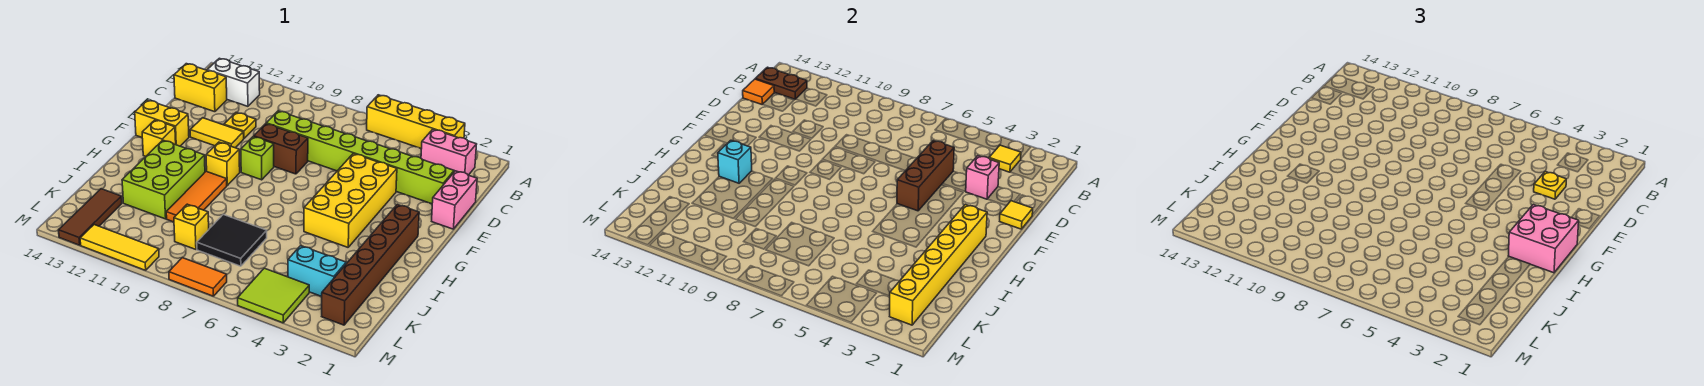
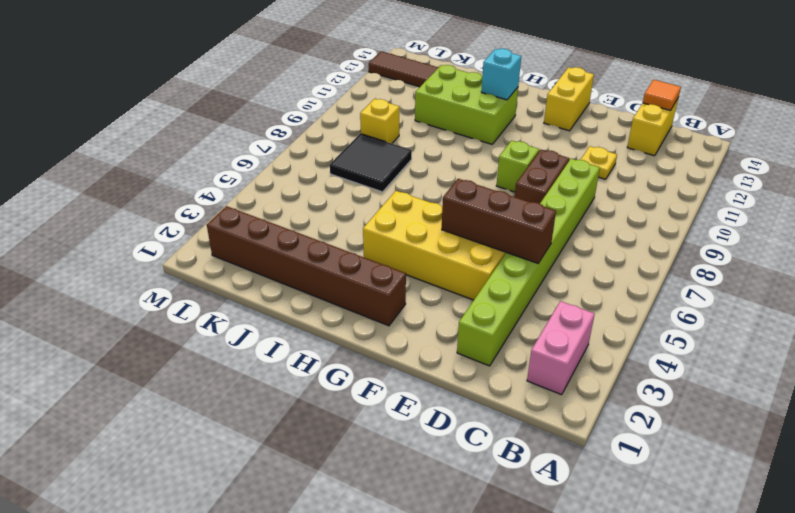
none -> yellow 1x4 brick [367,95,465,149]
none -> white 1x2 brick [207,58,260,106]
none -> pink 1x2 brick [432,171,477,229]
none -> yellow 1x2 tile [190,118,244,148]

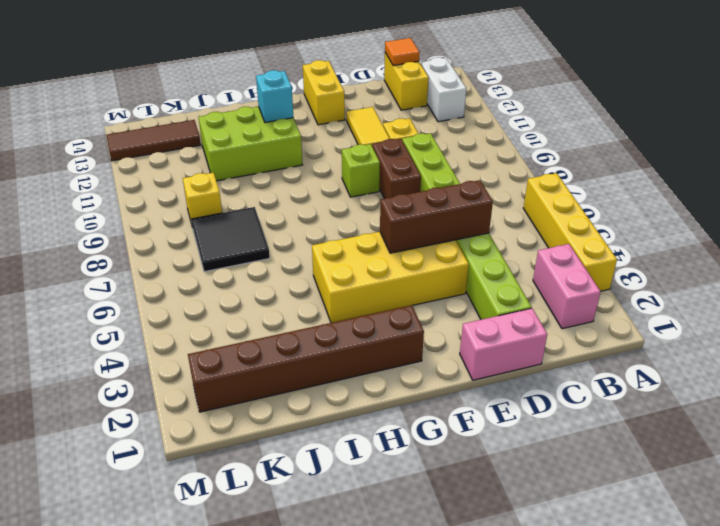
none -> yellow 1x1 brick [206,142,240,185]
none -> yellow 1x1 brick [142,120,176,156]
none -> orange 1x3 tile [166,171,227,222]
none -> cyan 1x2 brick [288,246,346,296]

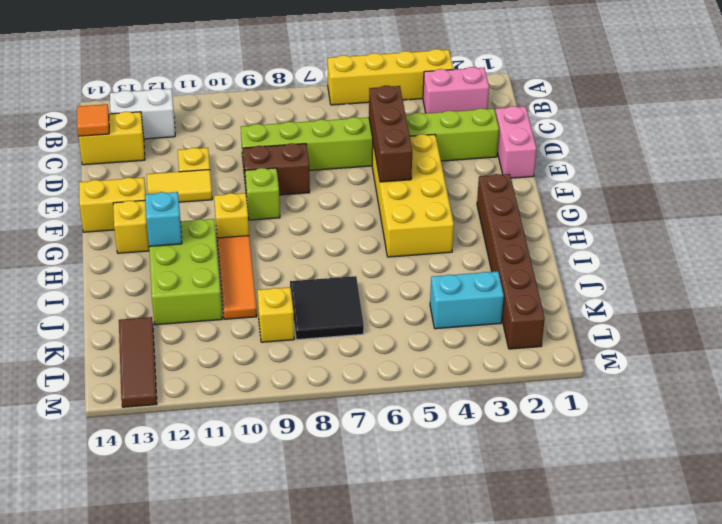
none -> lime 2x2 tile [238,268,309,323]
none -> orange 1x2 tile [169,258,227,296]
none -> yellow 1x3 tile [80,225,159,270]
none -> yellow 1x1 tile [989,145,1021,172]

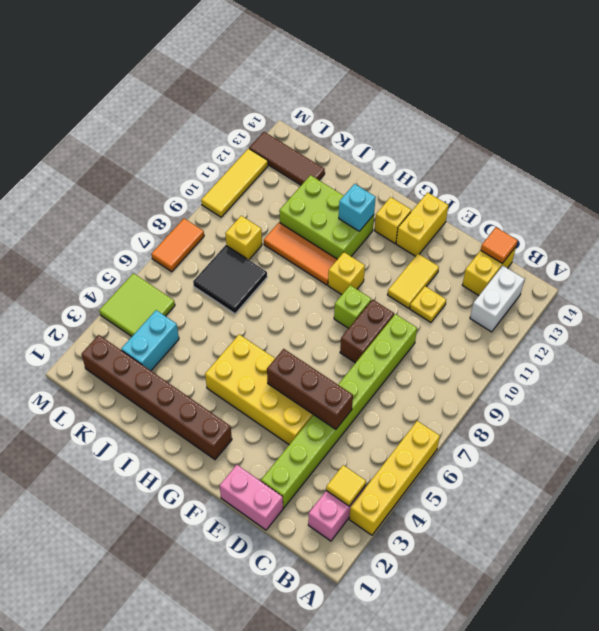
none -> brown 1x2 plate [756,67,807,99]
none -> pink 1x1 brick [965,156,999,199]
none -> yellow 1x1 tile [1000,201,1033,229]
none -> yellow 1x6 brick [890,204,987,325]

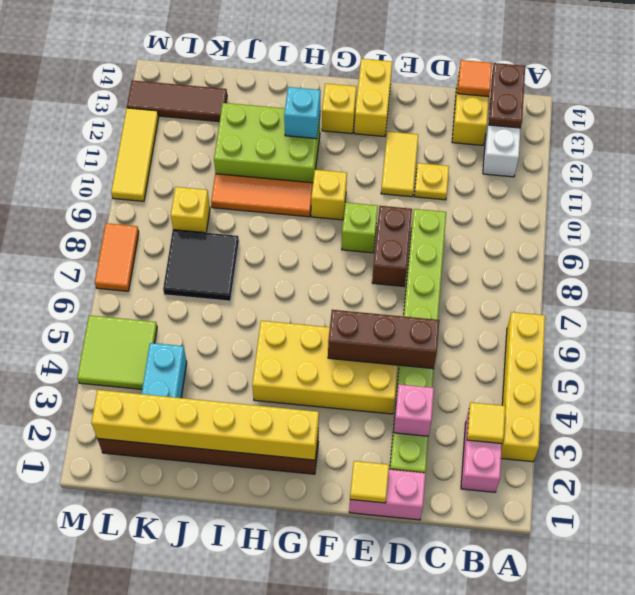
none -> yellow 1x1 plate [1534,172,1566,199]
none -> pink 2x2 brick [1508,204,1579,273]

